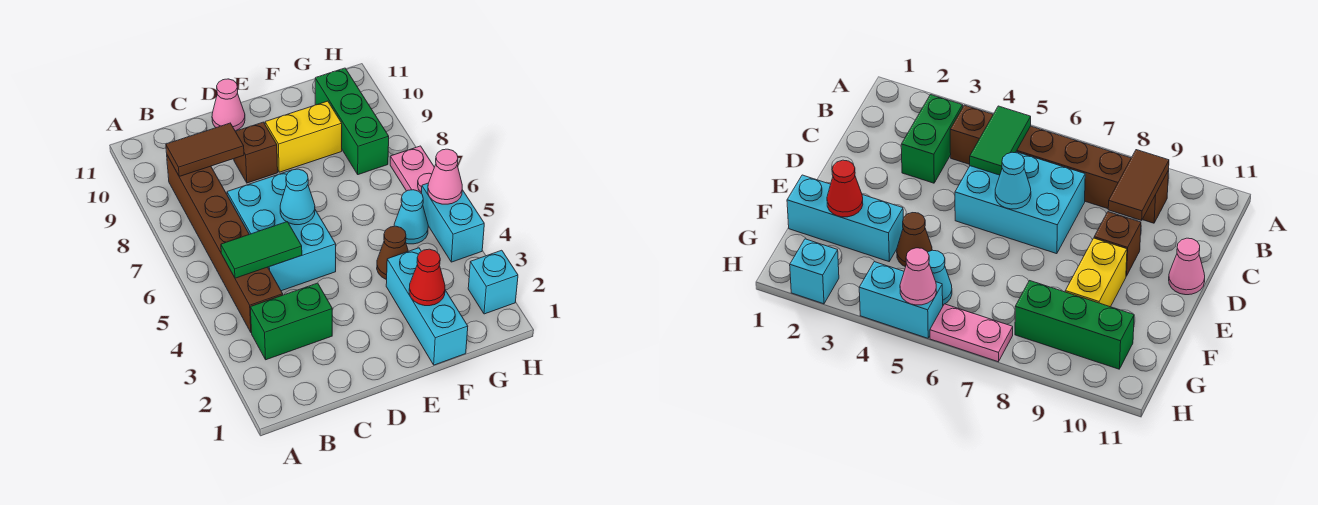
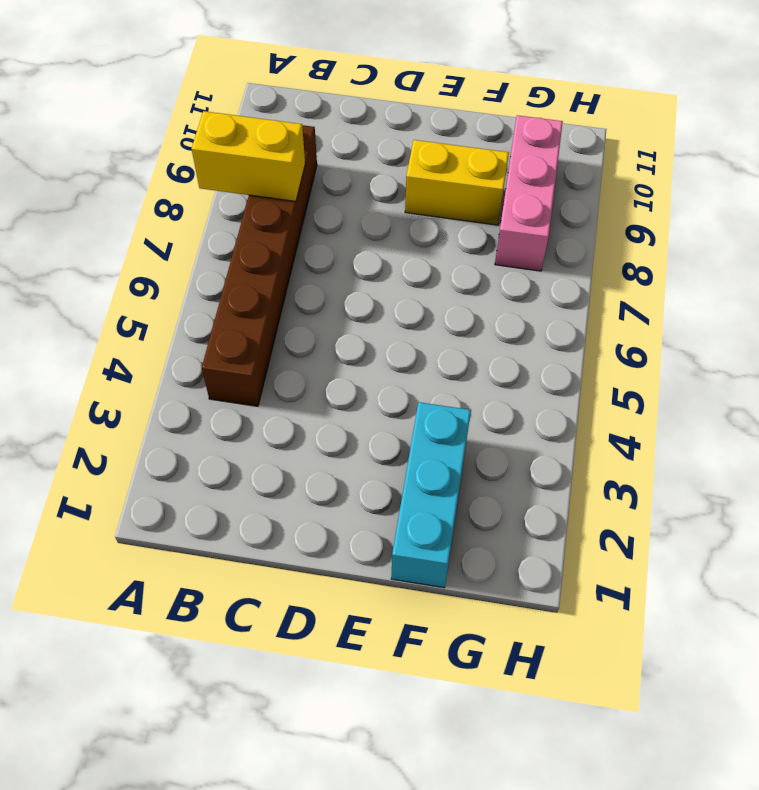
yellow 1x2 brick [192,111,305,201] -> none
pink 1x3 brick [495,115,563,271] -> green 1x3 brick [315,68,389,175]
none -> green 1x2 brick [250,283,332,360]
none -> cyan 2x3 brick [227,170,336,291]
none -> brown 1x1 brick [234,122,278,183]

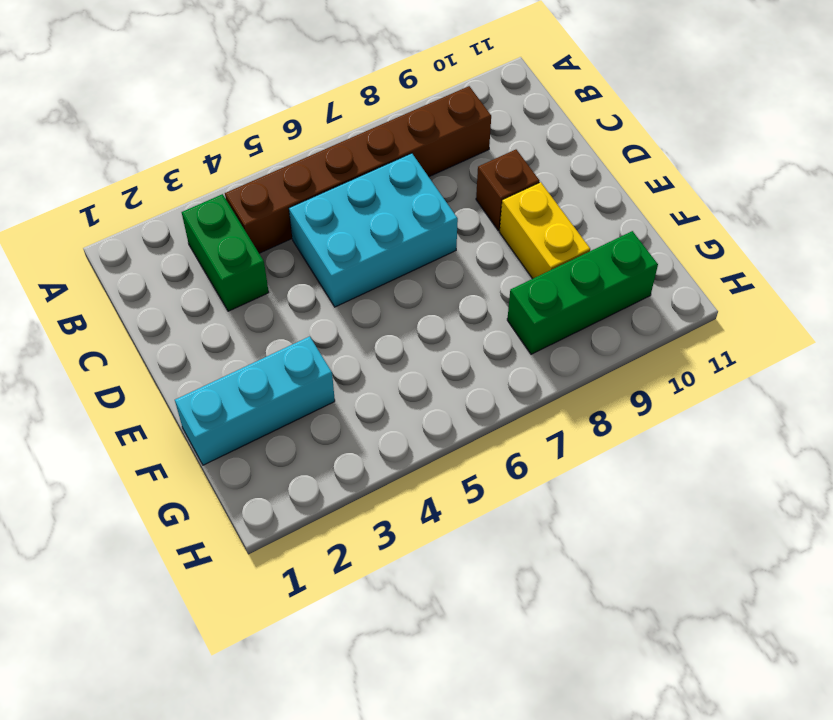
none -> pink 1x1 cone [212,79,245,131]
none -> brown 1x1 cone [377,226,408,280]
none -> cyan 1x1 cone [394,190,428,244]

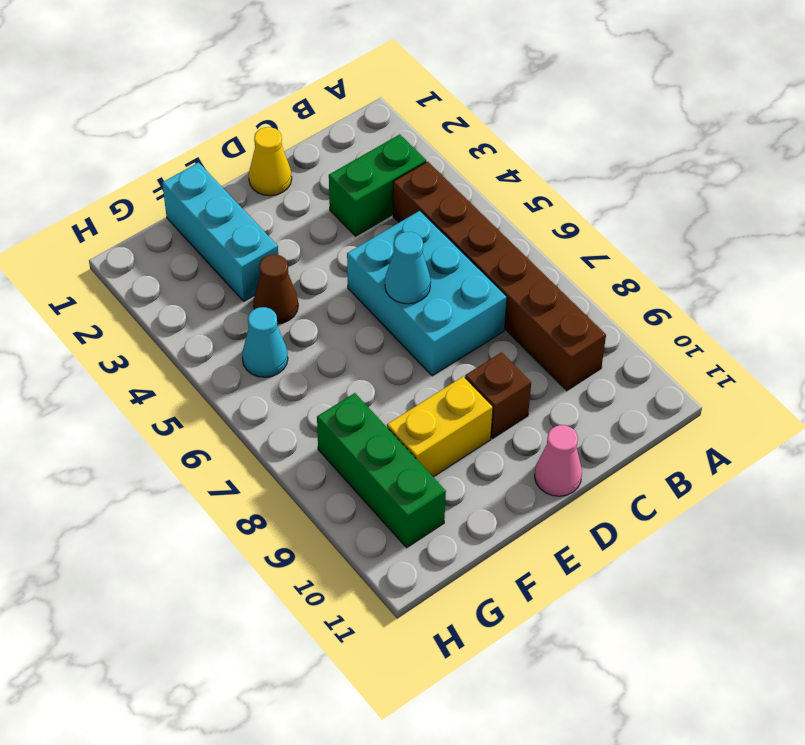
yellow 1x1 cone [249,127,292,196] -> none
none -> cyan 1x1 brick [468,250,518,314]
none -> cyan 1x2 brick [422,183,484,262]
none -> pink 1x2 plate [390,146,434,194]

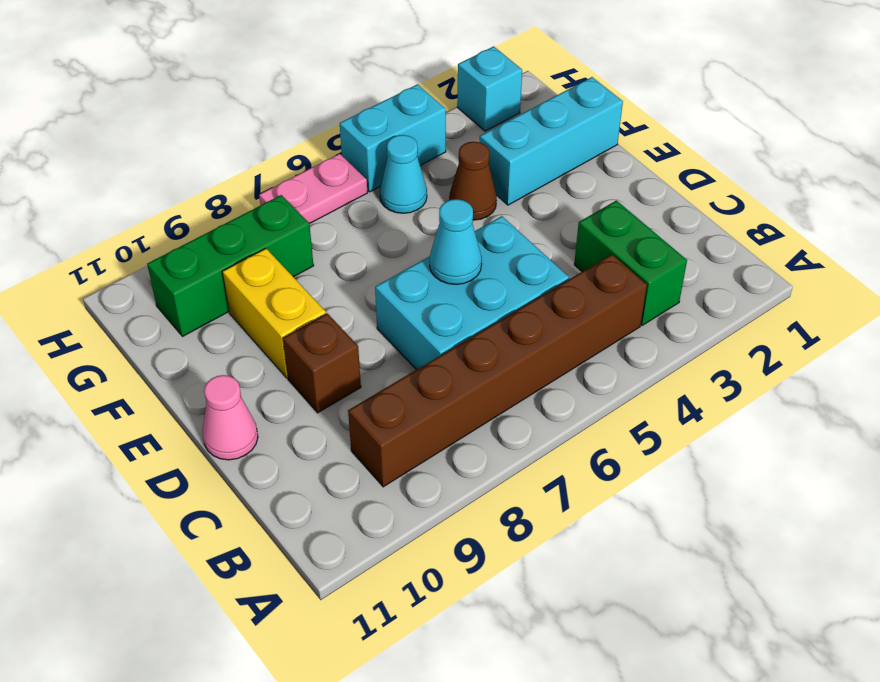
none -> green 1x2 tile [221,222,302,278]
none -> brown 1x2 tile [166,123,244,176]
none -> red 1x1 cone [409,249,445,306]

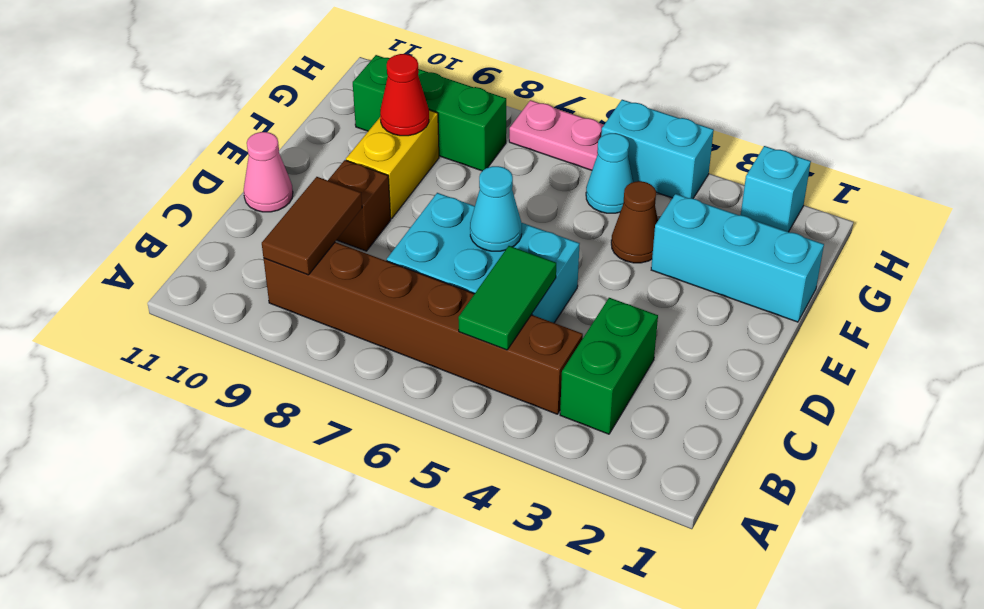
red 1x1 cone [380,54,429,136] -> red 1x1 cone moved to [409,249,445,306]
none -> pink 1x1 cone [428,149,462,204]

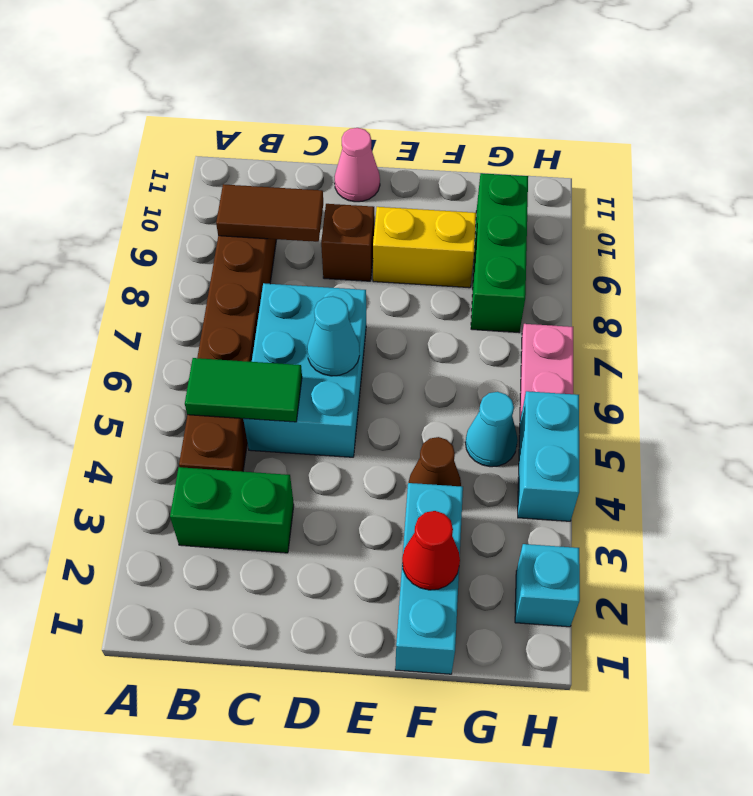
none -> pink 1x1 cone [428,149,462,204]

